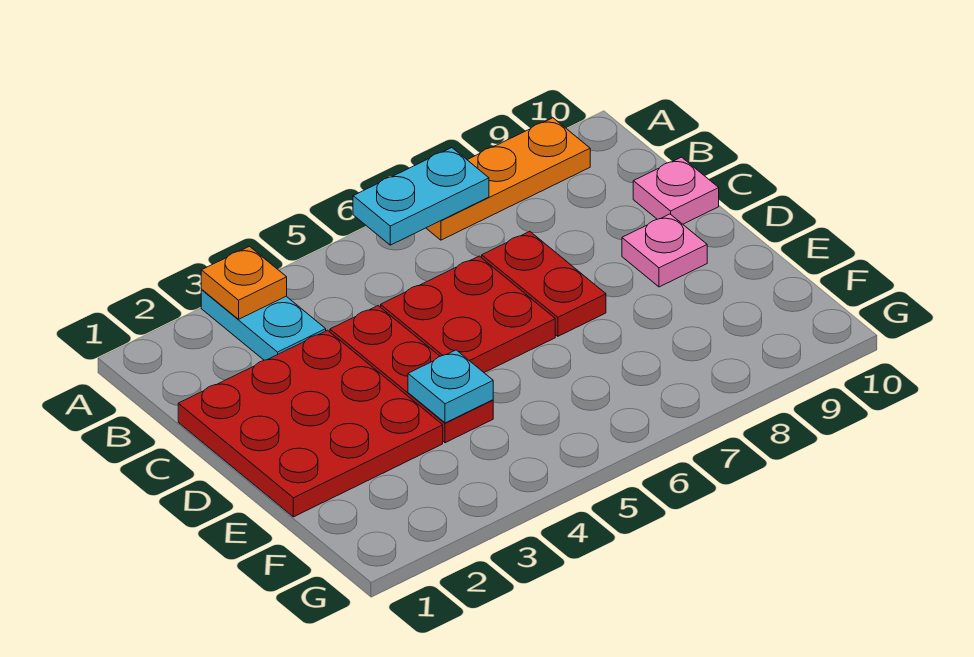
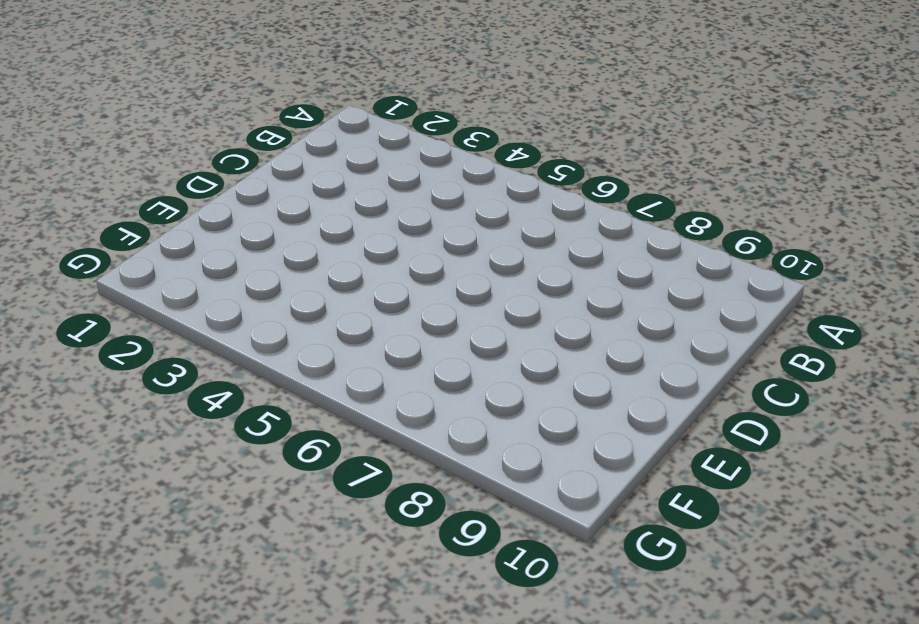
none -> cyan 1x2 plate [201,290,326,360]
none -> orange 1x3 plate [426,118,590,240]

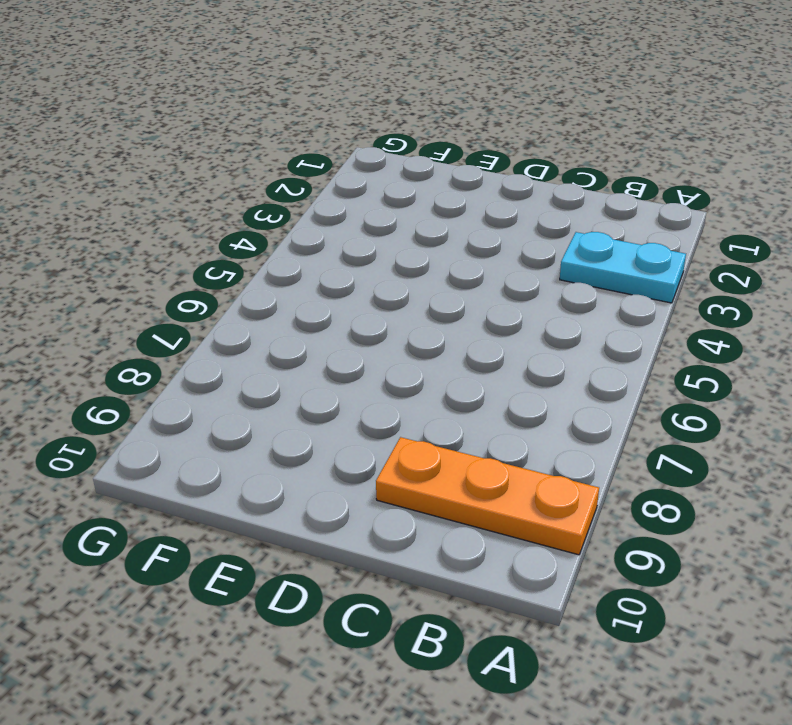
orange 1x3 plate [376,437,599,555] -> orange 1x3 plate turned to [426,118,590,240]
none -> red 3x3 plate [178,330,443,517]
none -> red 1x3 plate [330,306,493,443]

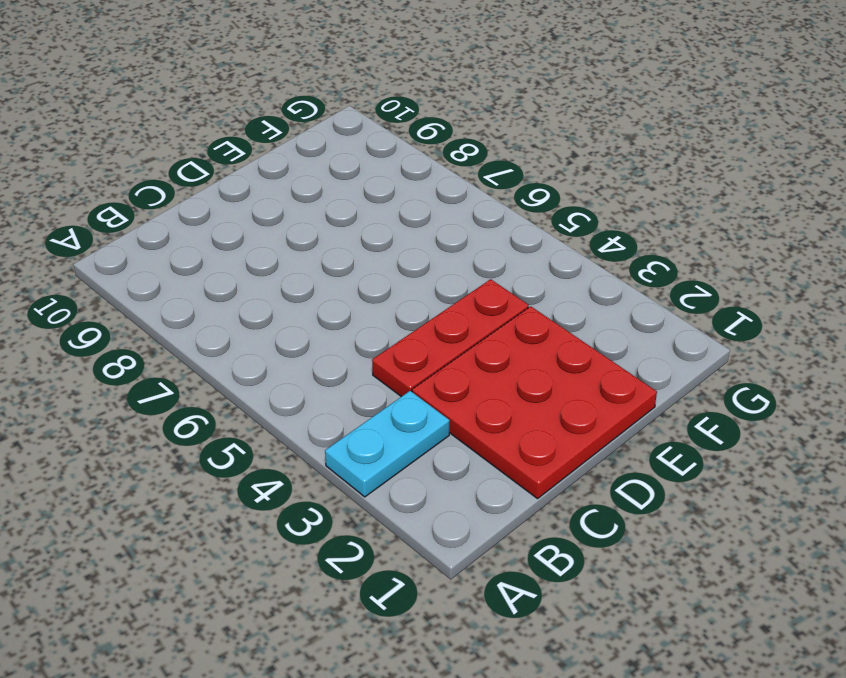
none -> orange 1x3 plate [426,118,590,240]
none -> red 2x2 plate [381,256,555,372]

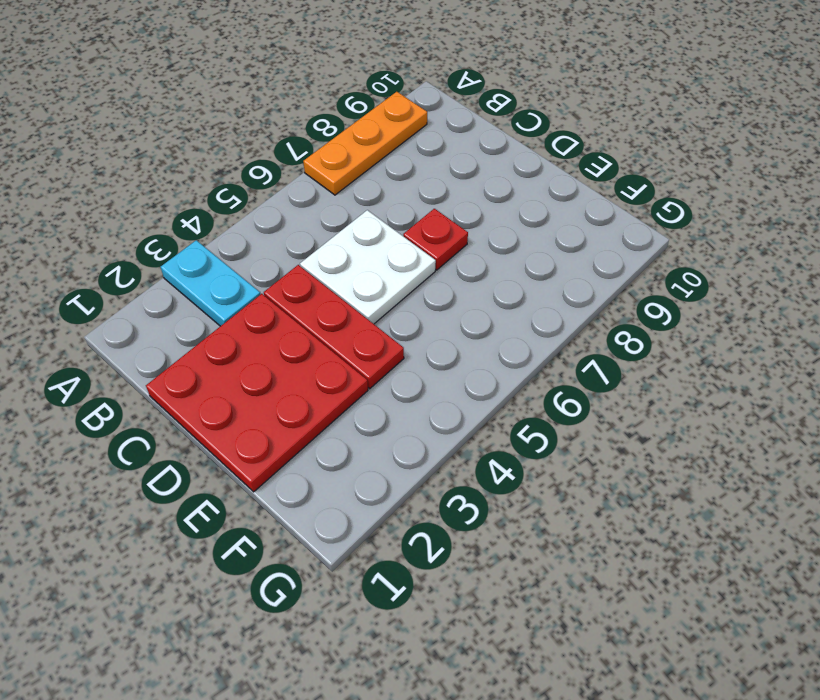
white 2x2 plate [300,210,436,324] -> red 2x2 plate [381,256,555,372]
red 1x1 plate [403,209,468,270] -> red 1x2 plate [482,231,606,336]
none -> pink 1x1 plate [633,157,719,224]
none -> pink 1x1 plate [622,214,707,287]

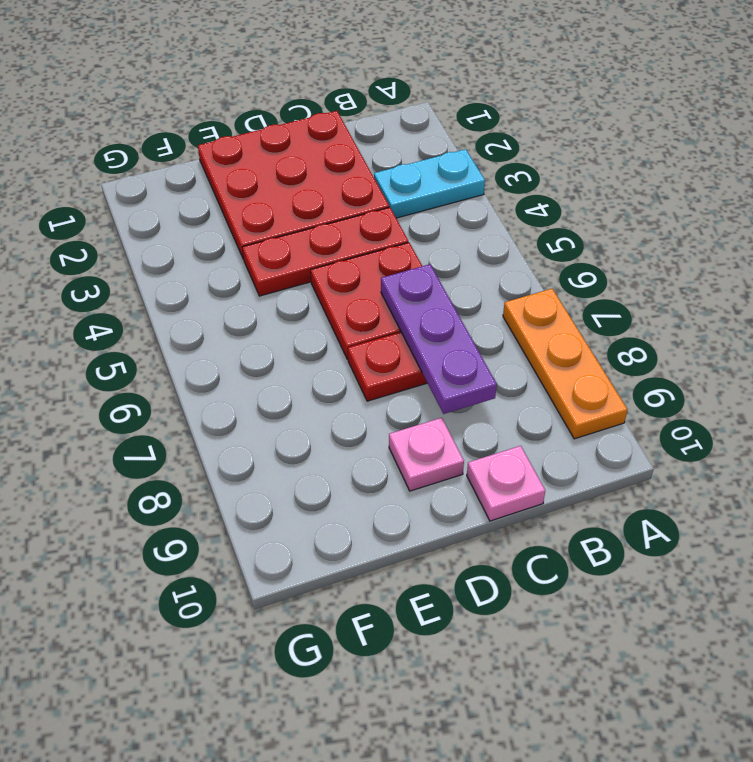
purple 1x3 plate [381,264,497,414] -> none
none -> orange 1x1 plate [201,247,287,319]
none -> cyan 1x2 plate [353,148,489,245]

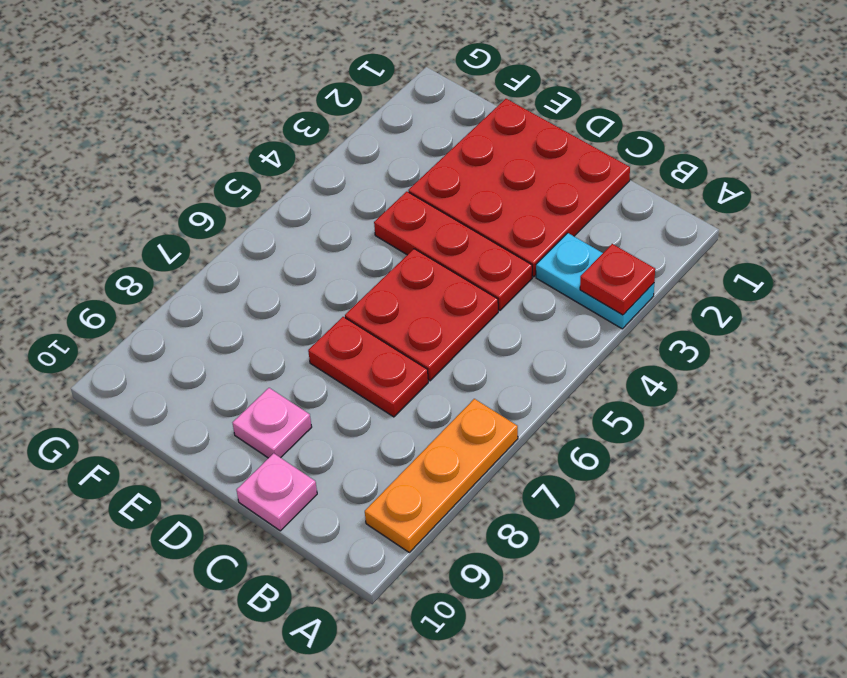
red 1x1 plate [580,244,655,315] -> orange 1x1 plate [201,247,287,319]
none -> cyan 1x2 plate [353,148,489,245]
none -> cyan 1x1 plate [408,350,493,423]

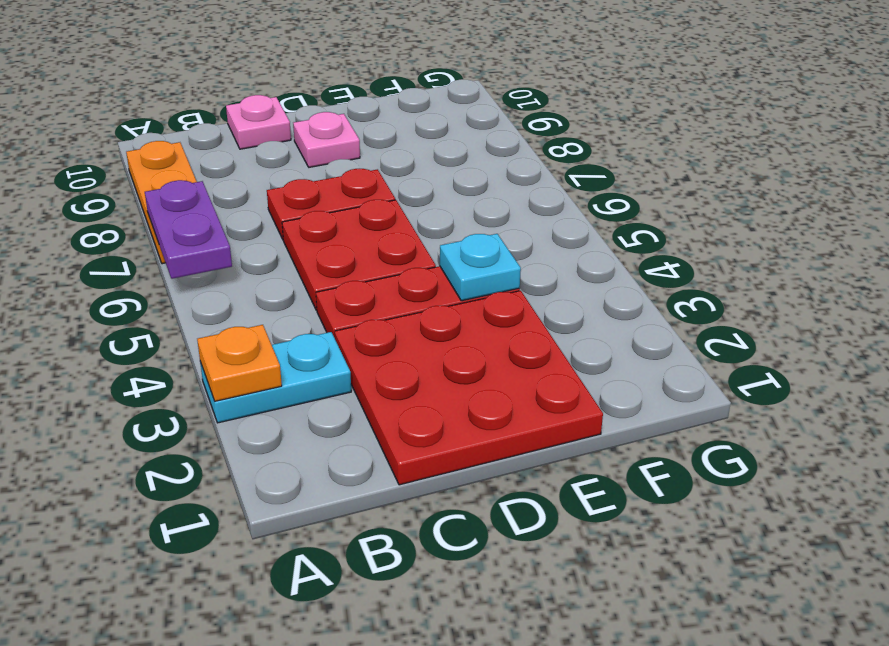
purple 1x2 plate [145,180,232,279] -> cyan 1x2 plate [353,148,489,245]

